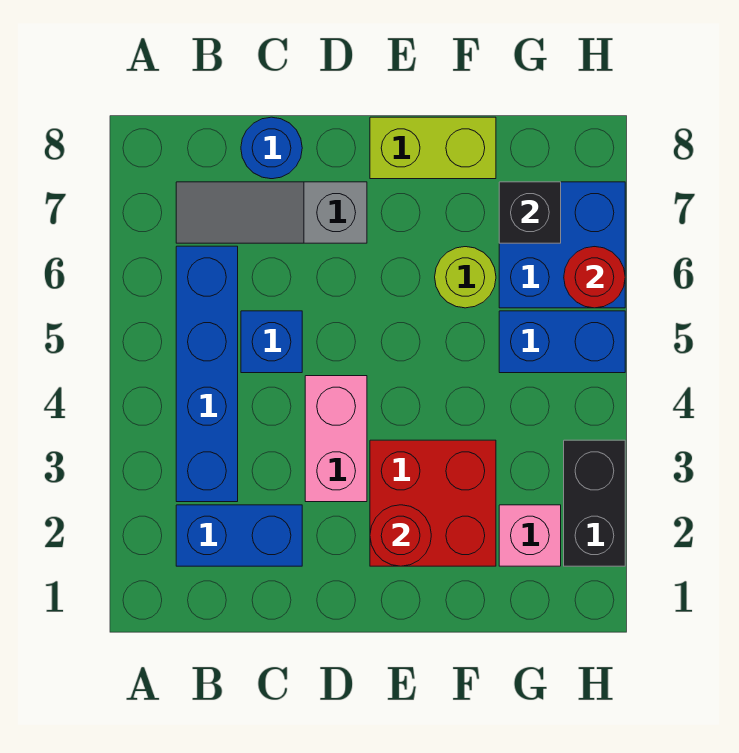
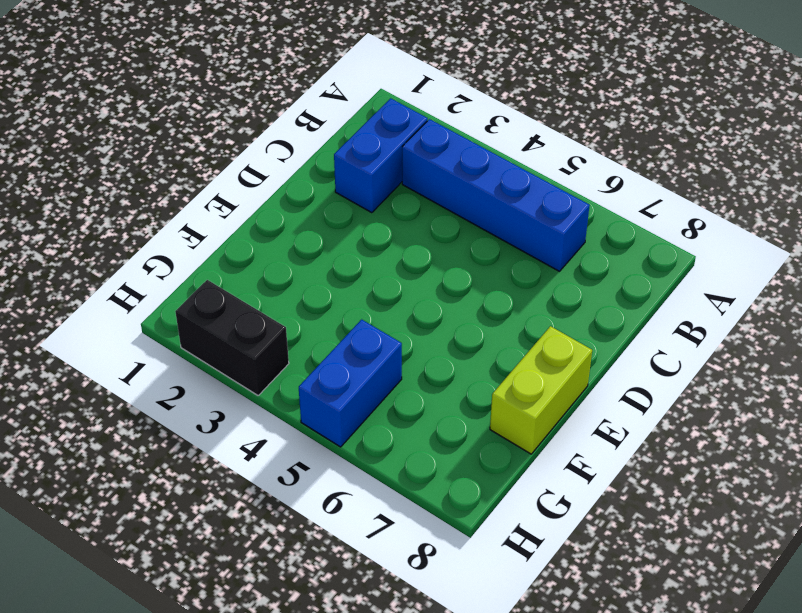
none -> grey 1x3 slope [176,182,367,243]
none -> blue 1x1 brick [241,311,302,373]
none -> blue 1x1 round brick [241,117,302,179]

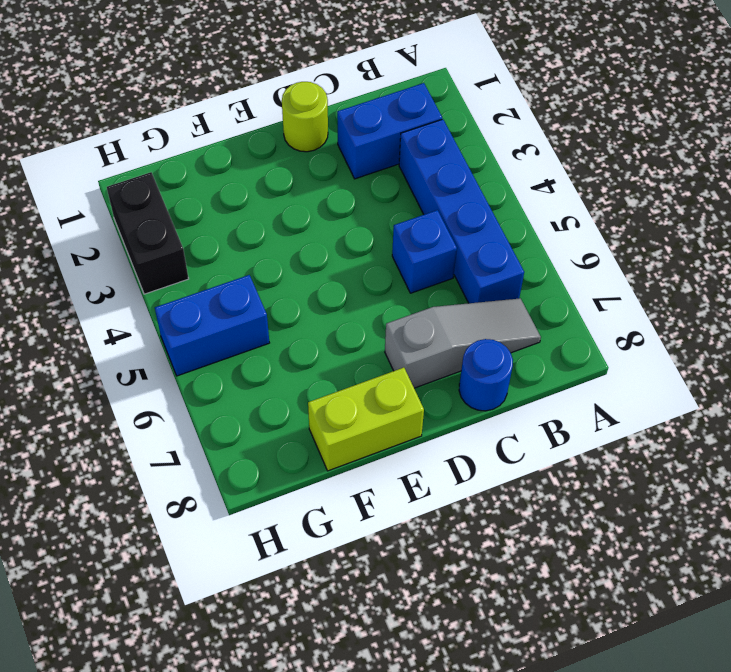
lime 1x1 round brick [282,82,328,152] -> lime 1x1 round brick moved to [435,247,496,308]
none -> pink 1x2 brick [305,376,367,502]
none -> red 2x2 brick [370,440,496,566]
none -> pink 1x1 brick [499,505,561,566]

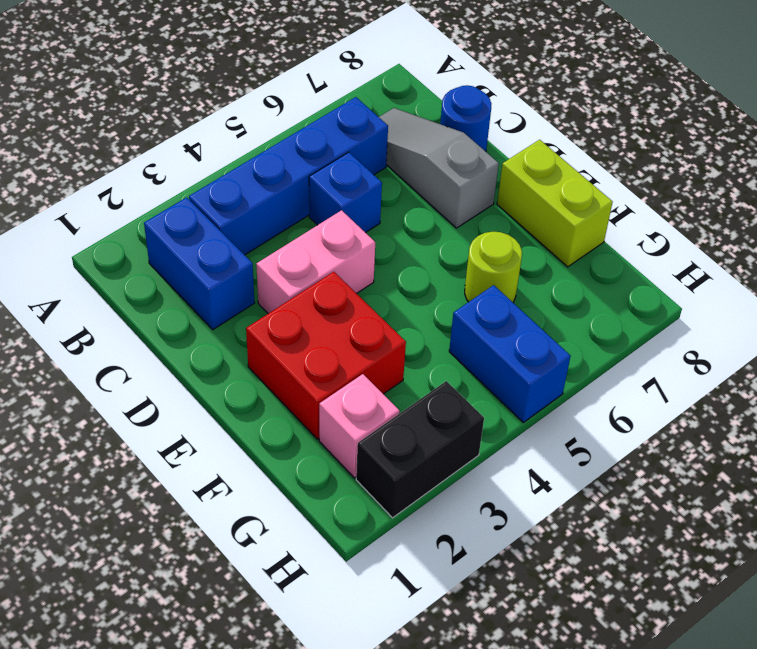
none -> blue 2x2 brick [499,182,625,308]
none -> red 1x1 round brick [370,505,431,566]
none -> black 1x1 brick [499,182,561,243]

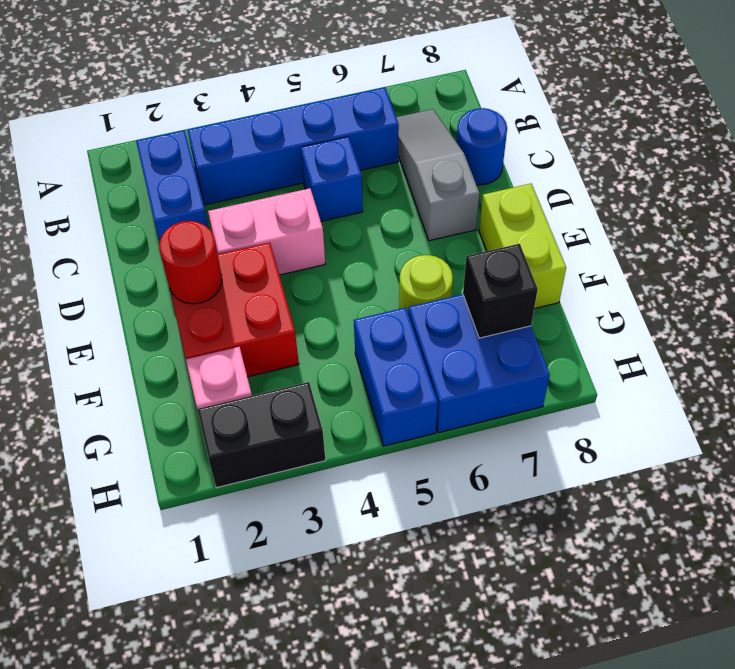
none -> red 1x1 round brick [564,247,625,308]

